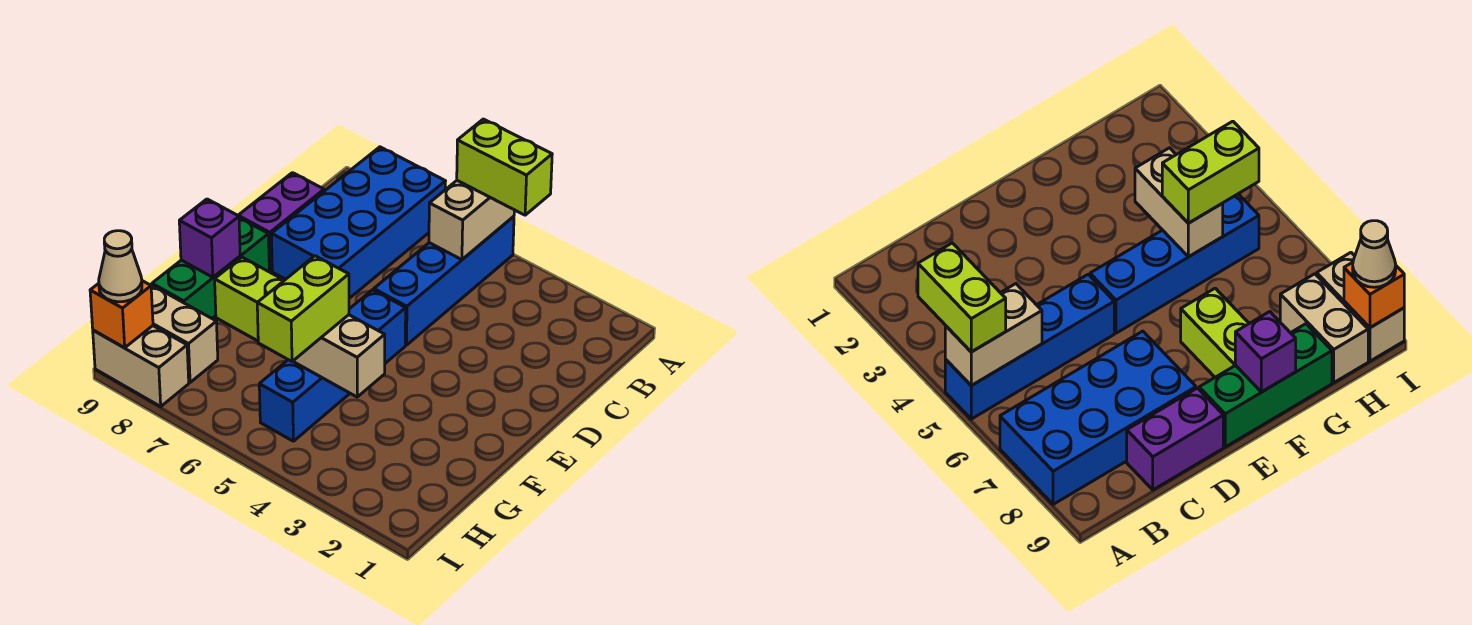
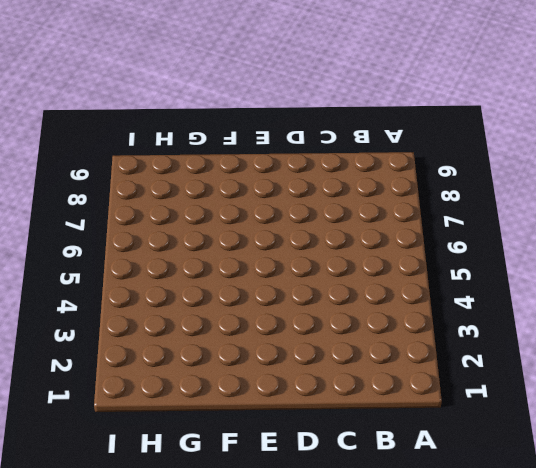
none -> blue 1x4 brick [374,216,514,345]
none -> blue 2x4 brick [272,147,446,298]
none -> purple 1x2 brick [238,173,324,271]

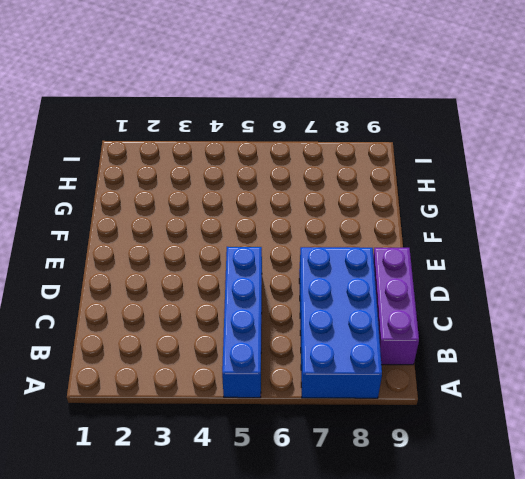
purple 1x3 brick [373,248,419,365] -> purple 1x2 brick [238,173,324,271]
none -> blue 1x4 brick [259,290,406,441]
none -> green 1x3 brick [152,218,269,318]
none -> lime 1x2 brick [215,257,284,341]

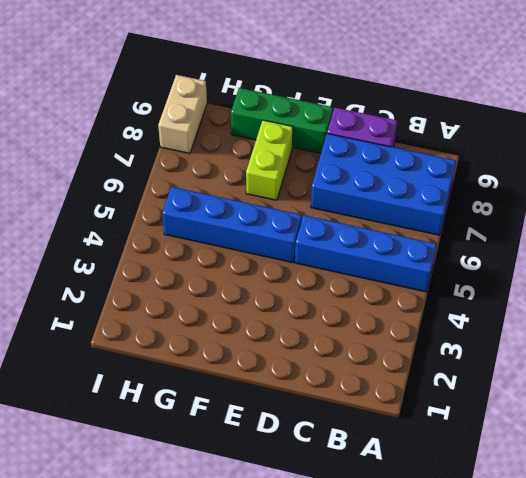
none -> tan 1x2 brick [151,285,218,382]
none -> tan 1x2 brick [429,181,514,260]
none -> purple 1x1 brick [179,199,240,277]

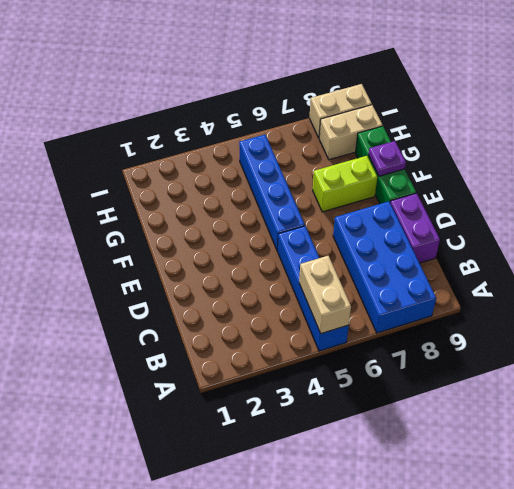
purple 1x1 plate [369,141,406,176] -> purple 1x1 brick [179,199,240,277]
none -> tan 1x2 brick [293,315,385,397]
none -> orange 1x1 brick [90,281,153,348]
none -> lime 1x2 brick [457,119,552,215]

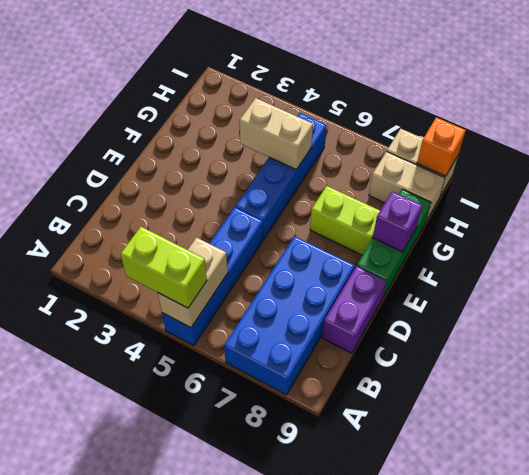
none -> lime 1x2 brick [257,256,349,361]
none -> tan 1x1 cone [99,231,142,302]

